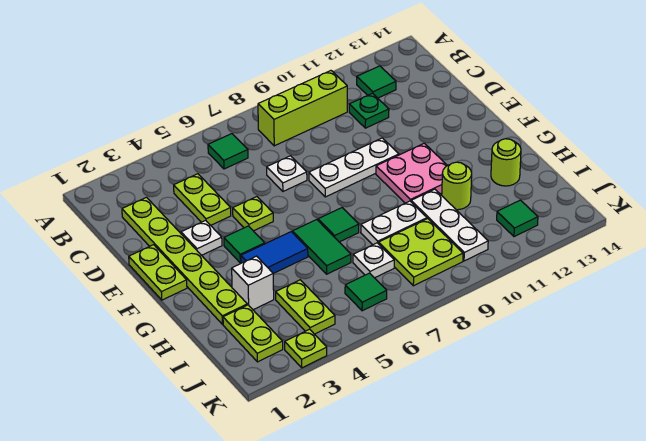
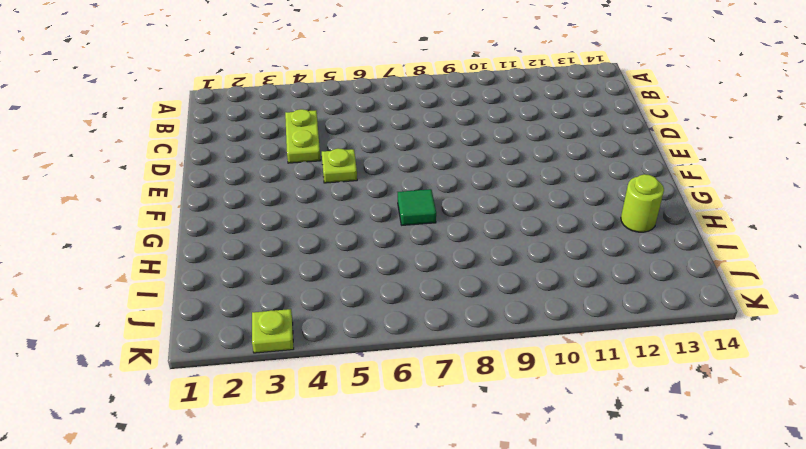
none -> green 1x1 tile [208,134,248,169]
none -> lime 1x3 brick [258,71,347,146]
none -> green 1x1 tile [357,66,396,98]

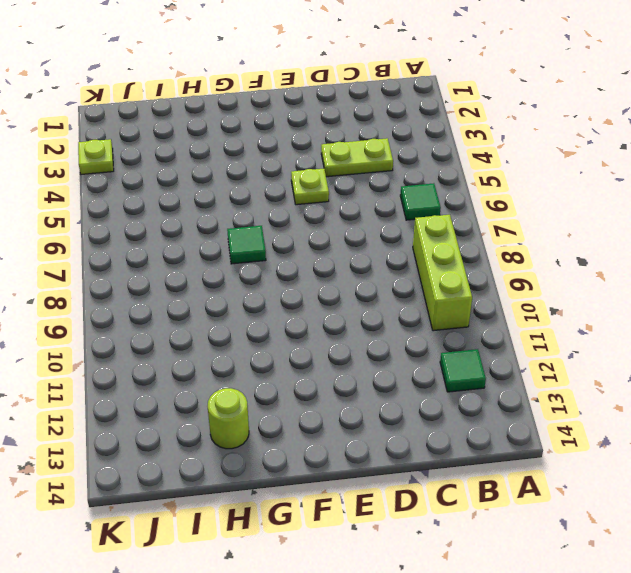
none -> lime 1x6 plate [122,197,247,324]
none -> green 1x1 plate [349,93,389,128]
none -> white 1x1 plate [267,156,307,191]

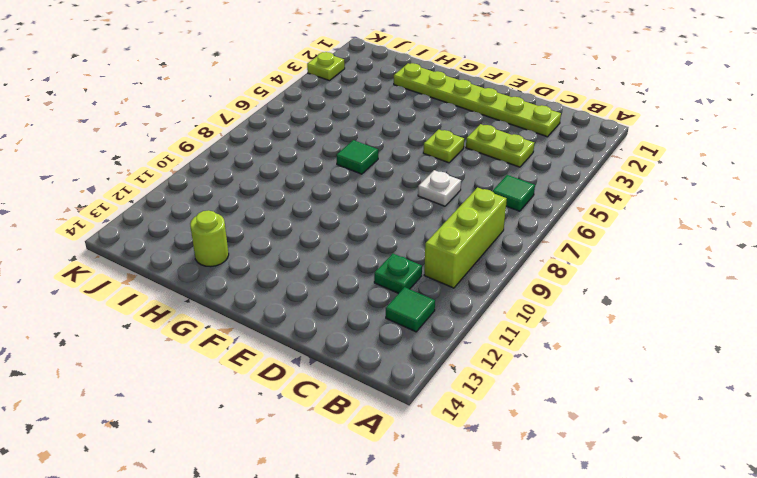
none -> lime 1x2 plate [129,245,187,300]
none -> white 1x1 plate [181,220,222,255]
none -> white 1x3 plate [309,138,399,197]

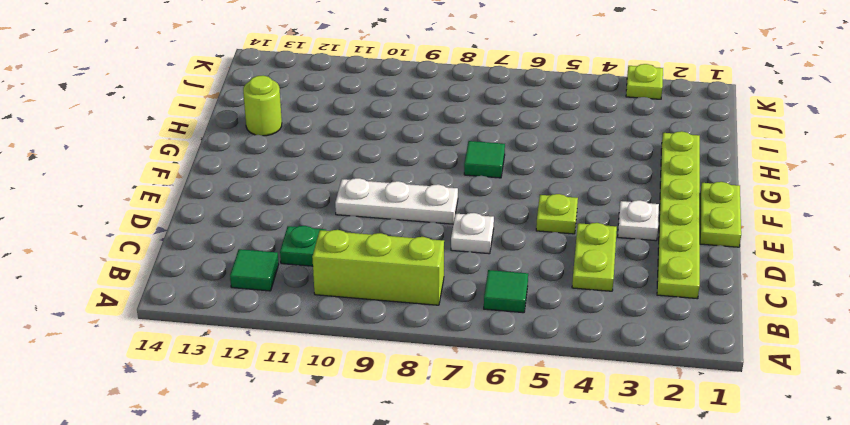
none -> green 1x1 tile [224,226,265,263]
none -> pink 2x2 plate [376,143,448,203]
none -> blue 1x2 tile [241,232,308,273]

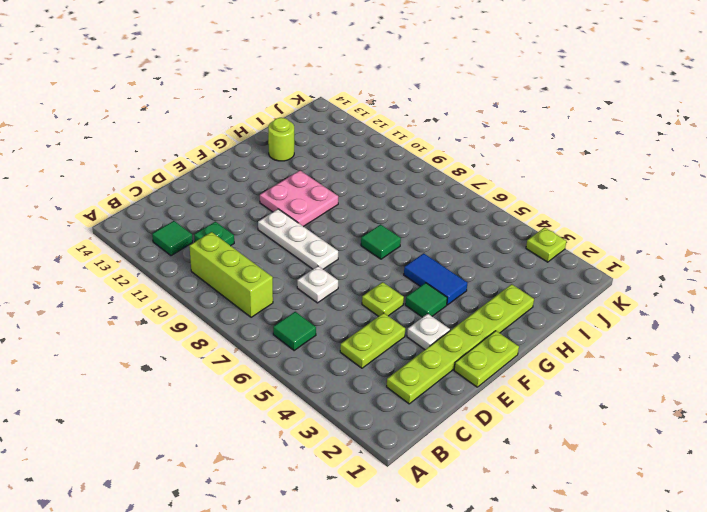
none -> green 1x2 tile [293,220,351,274]
none -> white 1x1 brick [232,256,274,310]
none -> white 1x2 plate [361,201,427,245]

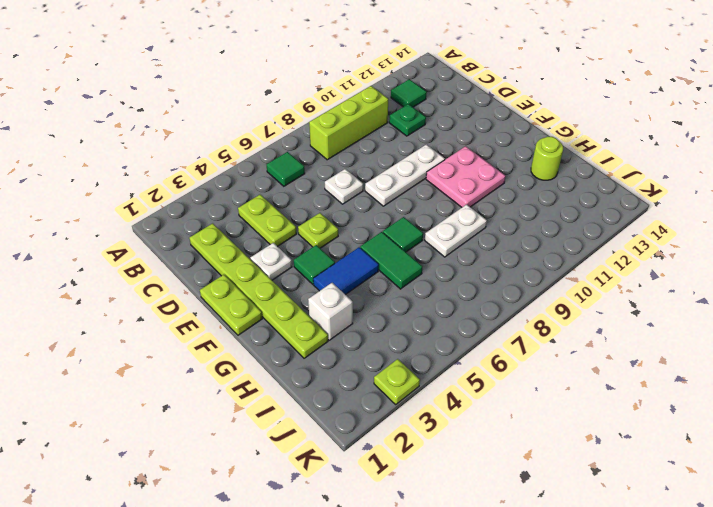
none -> white 1x3 plate [411,189,488,261]
none -> lime 1x1 round brick [442,162,472,210]
none -> lime 1x2 plate [223,305,283,362]

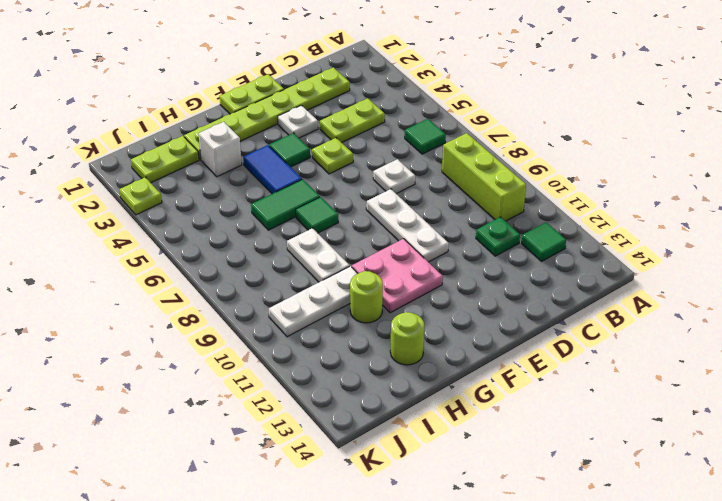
none -> lime 1x2 plate [276,280,335,334]
none -> white 1x1 plate [353,243,394,278]
none -> lime 2x2 plate [379,219,463,286]

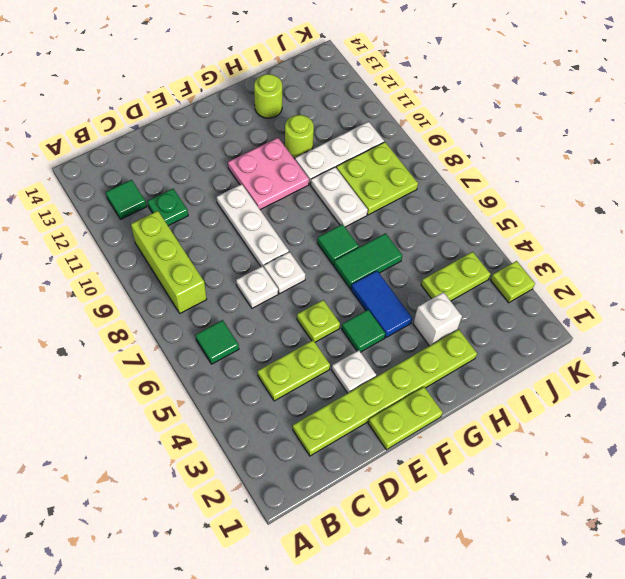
white 1x1 plate [264,252,306,294] -> white 1x1 plate moved to [353,243,394,278]
none -> lime 1x2 plate [223,305,283,362]
none -> green 1x1 tile [345,273,387,311]
none -> green 1x1 tile [497,200,538,237]

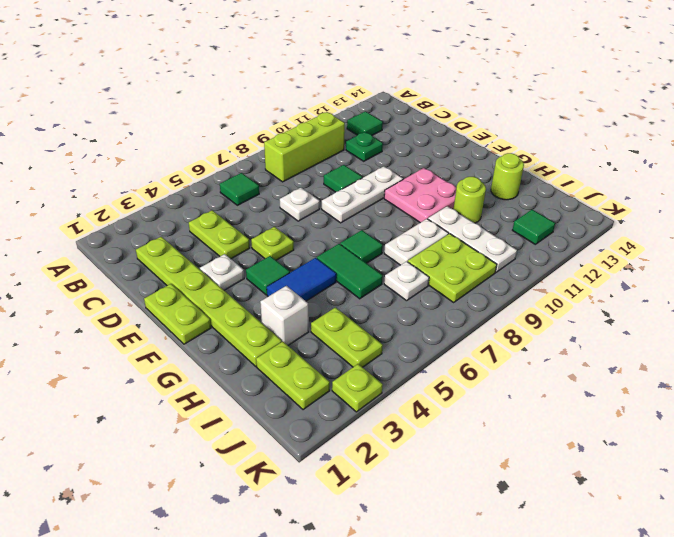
green 1x1 tile [324,165,362,192] -> green 1x1 tile moved to [345,273,387,311]

